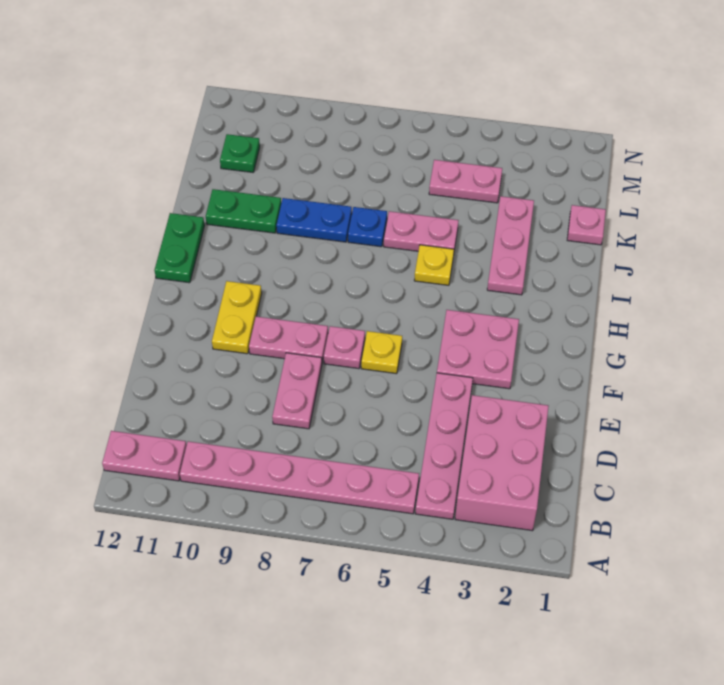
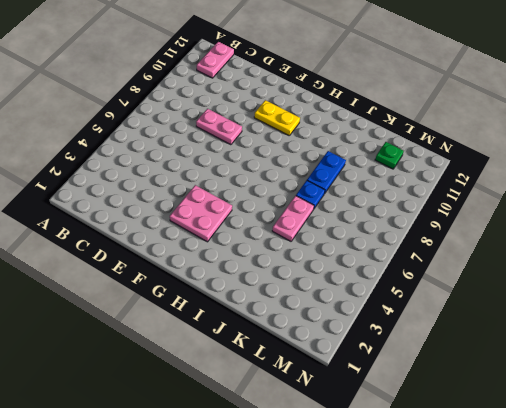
none -> pink 2x3 brick [455,395,549,531]
none -> pink 1x4 plate [415,373,473,519]
none -> pink 1x6 plate [180,441,419,514]

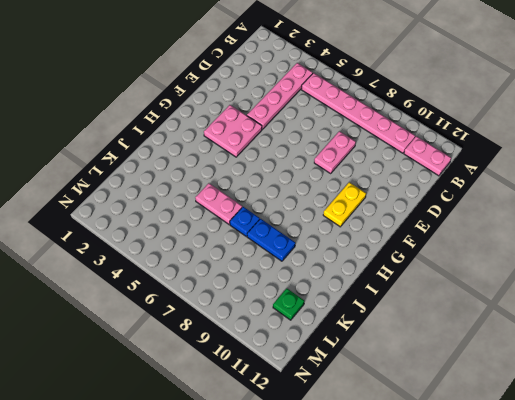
none -> pink 2x3 brick [455,395,549,531]
none -> yellow 1x1 plate [361,331,402,374]
none -> pink 1x1 plate [324,326,365,369]

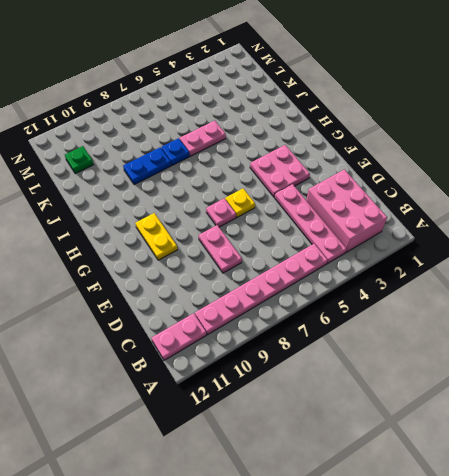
none -> pink 1x2 plate [249,316,328,362]
none -> green 1x2 plate [154,213,205,283]
none -> pink 1x3 plate [487,196,534,295]

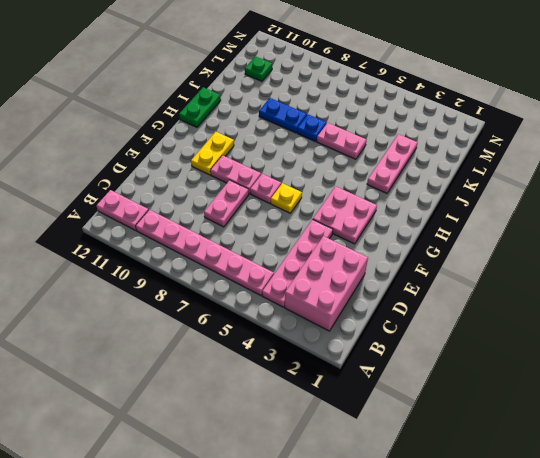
none -> yellow 1x1 plate [414,245,454,285]
none -> green 1x2 plate [206,189,281,233]
none -> pink 1x1 plate [567,205,606,245]

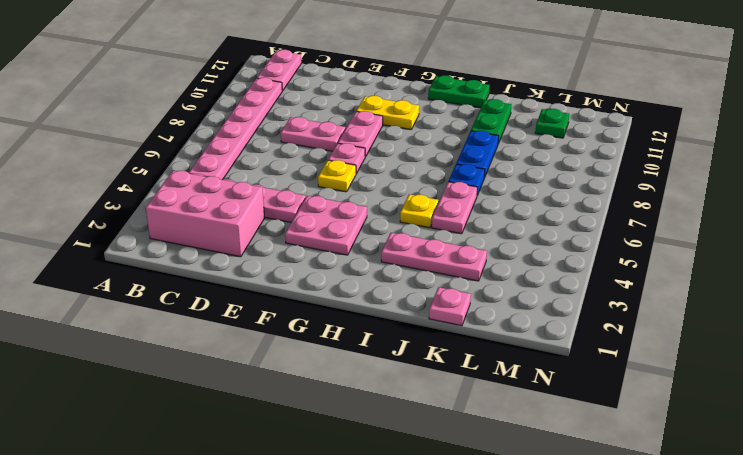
none -> pink 1x2 plate [429,160,502,203]

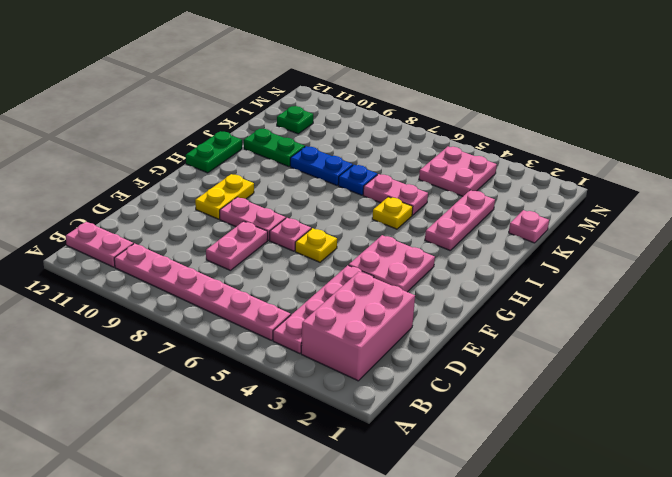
pink 2x2 plate [419,147,497,196] -> pink 1x2 plate [429,160,502,203]

